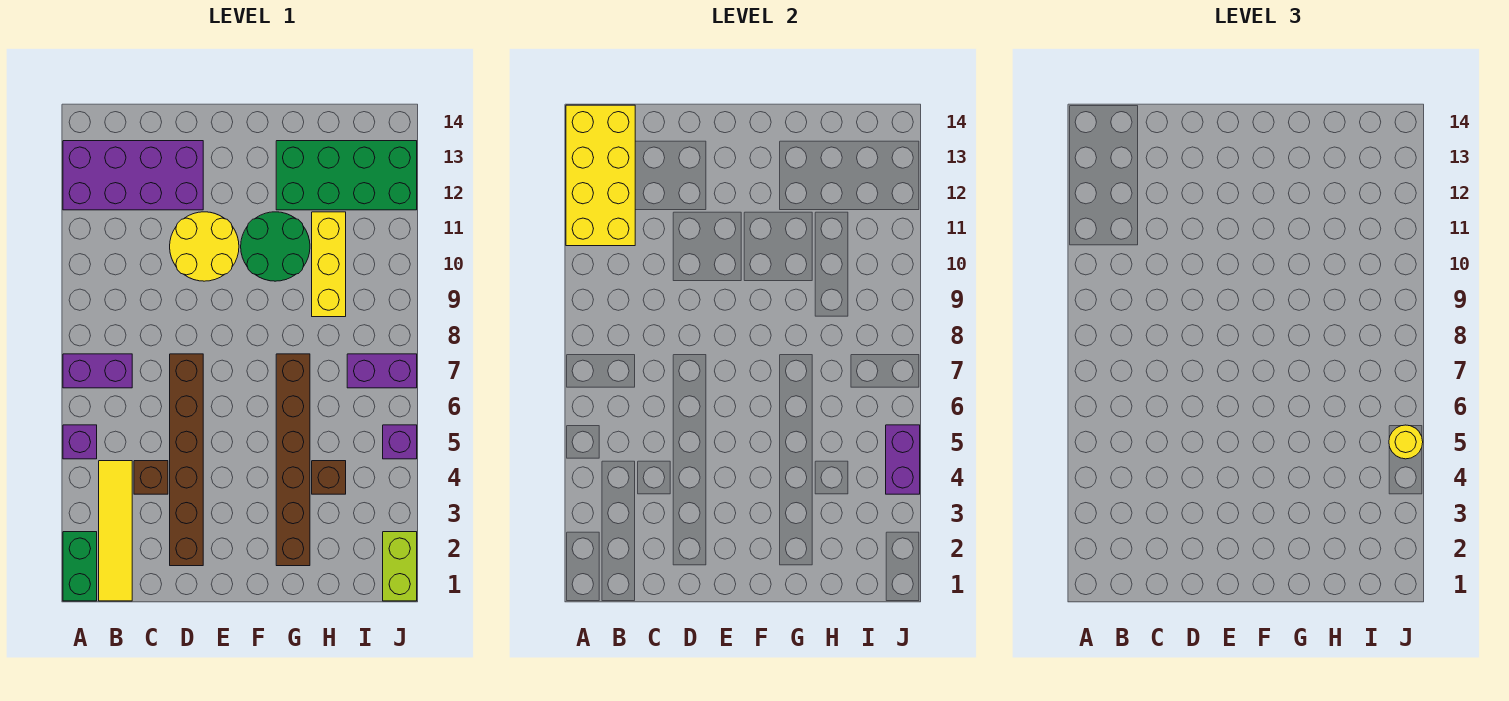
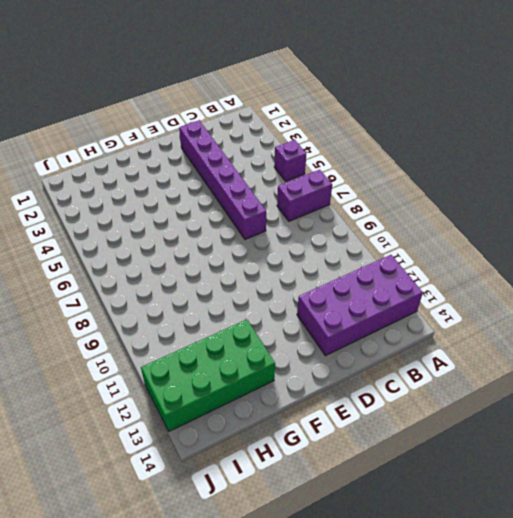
purple 1x6 brick [179,120,266,239] -> brown 1x6 brick [170,354,203,566]
none -> green 1x2 brick [63,532,97,601]
none -> yellow 1x4 tile [99,461,132,601]
none -> brown 1x1 brick [134,461,168,494]

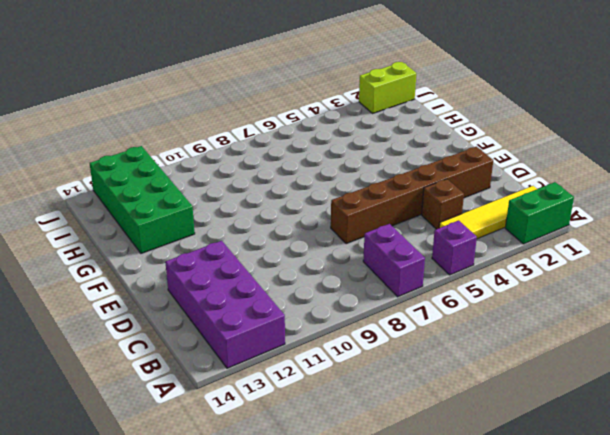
none -> yellow 2x2 round brick [170,212,239,281]
none -> green 2x2 round brick [241,212,310,281]
none -> brown 1x6 brick [276,354,310,566]

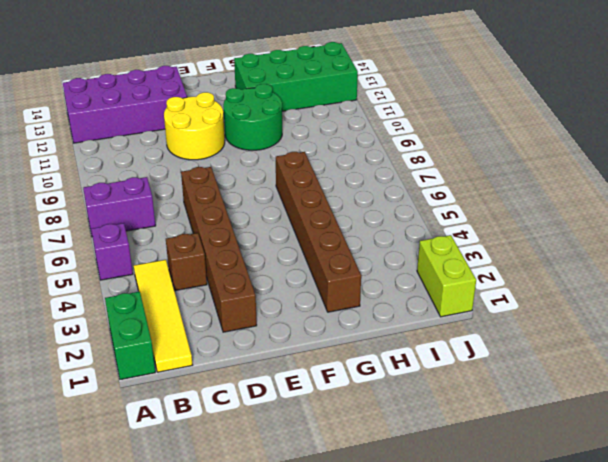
none -> brown 1x1 brick [312,461,346,494]
none -> yellow 1x3 brick [312,212,346,317]
none -> purple 1x2 brick [347,354,417,388]

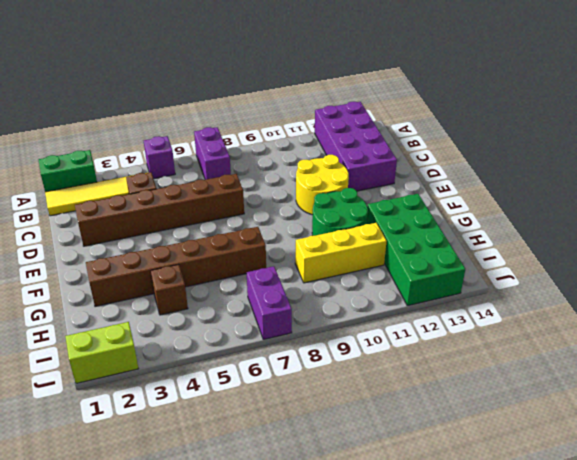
none -> purple 1x1 brick [383,425,417,459]
none -> yellow 2x4 brick [566,105,635,246]
none -> purple 1x2 brick [886,425,920,494]

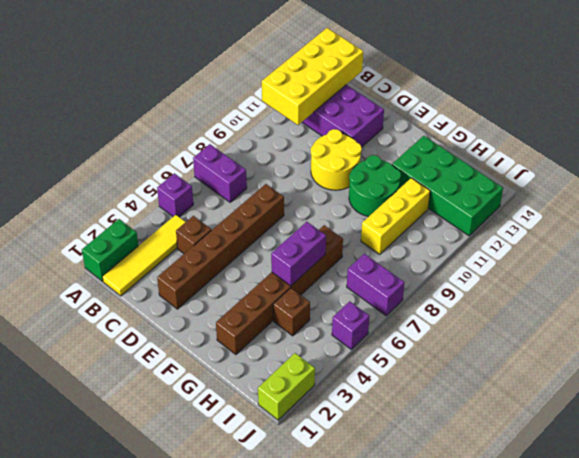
purple 1x2 brick [271,222,326,286] -> purple 1x2 brick moved to [886,425,920,494]
none -> yellow 1x1 round brick [1389,425,1423,459]

